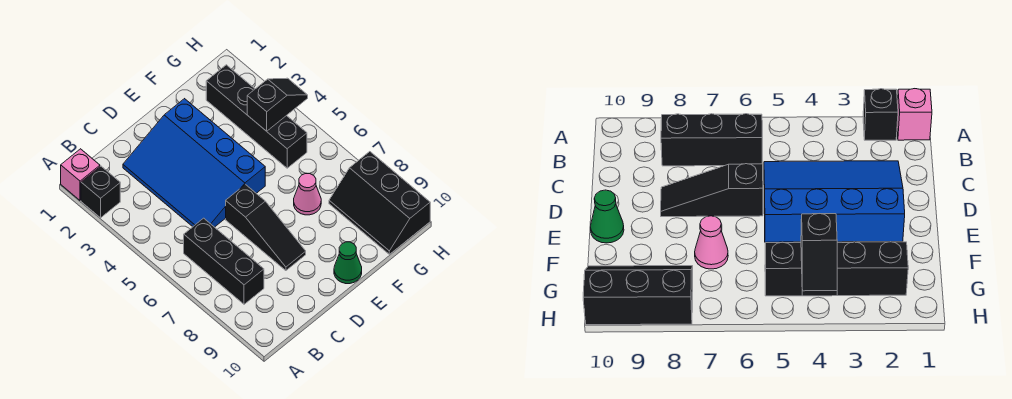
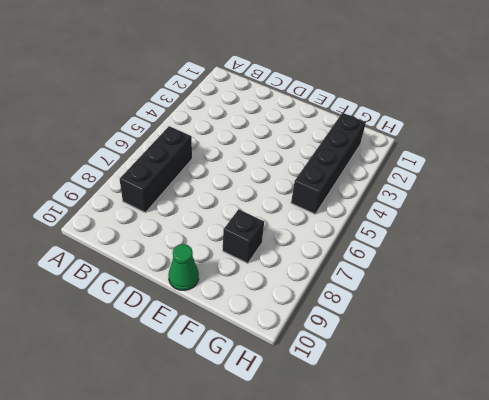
black 1x1 brick [223,209,264,263] -> black 1x1 brick moved to [81,166,120,218]
none -> pink 1x1 brick [61,149,100,201]
none -> blue 3x4 slope [123,99,265,227]

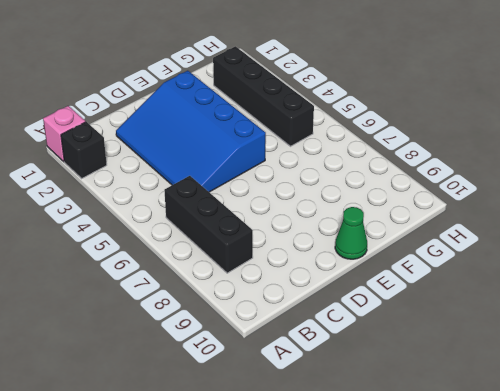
none -> black 1x3 slope [226,185,306,271]
none -> pink 1x1 cone [294,174,321,215]

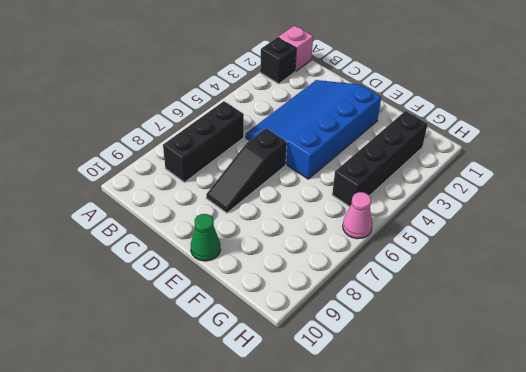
pink 1x1 cone [343,192,372,239] -> pink 1x1 cone moved to [294,174,321,215]
none -> black 2x3 slope [329,152,430,254]
none -> black 1x2 slope [247,78,308,131]

